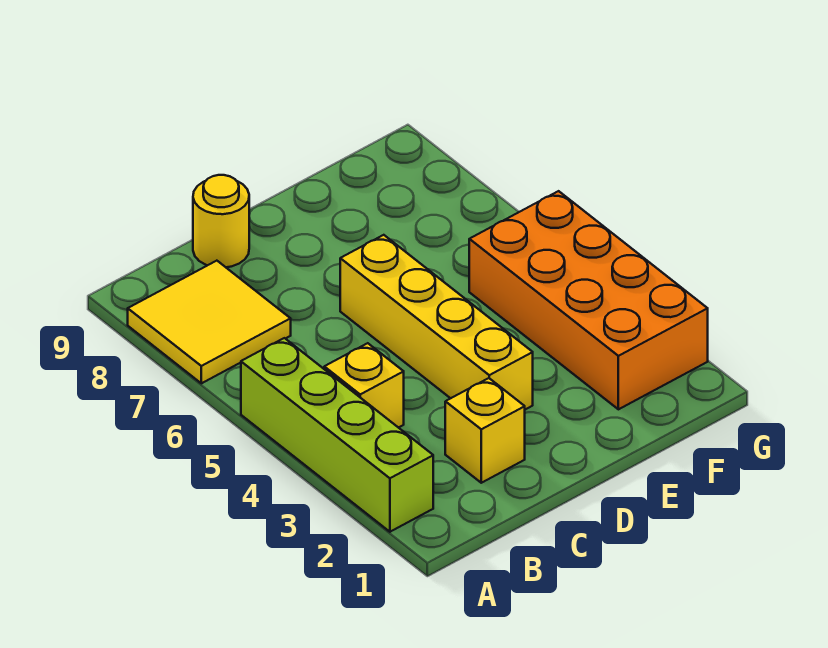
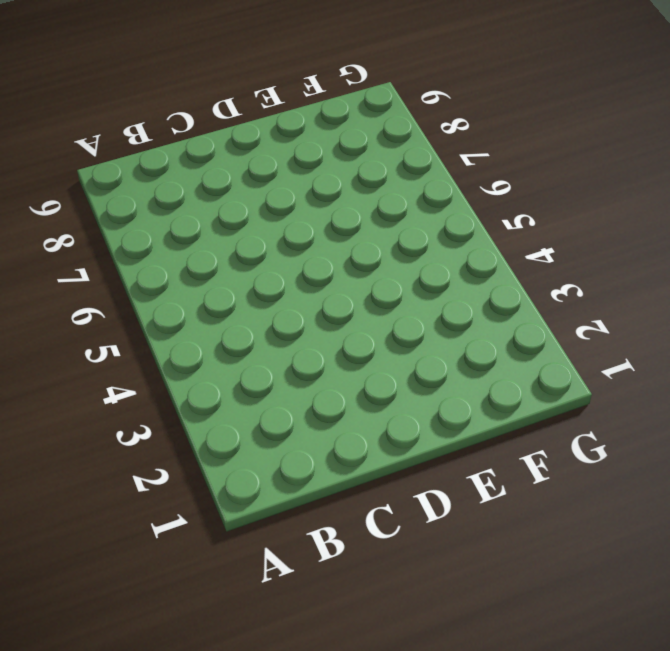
none -> lime 1x4 brick [241,338,433,532]
none -> yellow 2x2 tile [128,261,291,383]

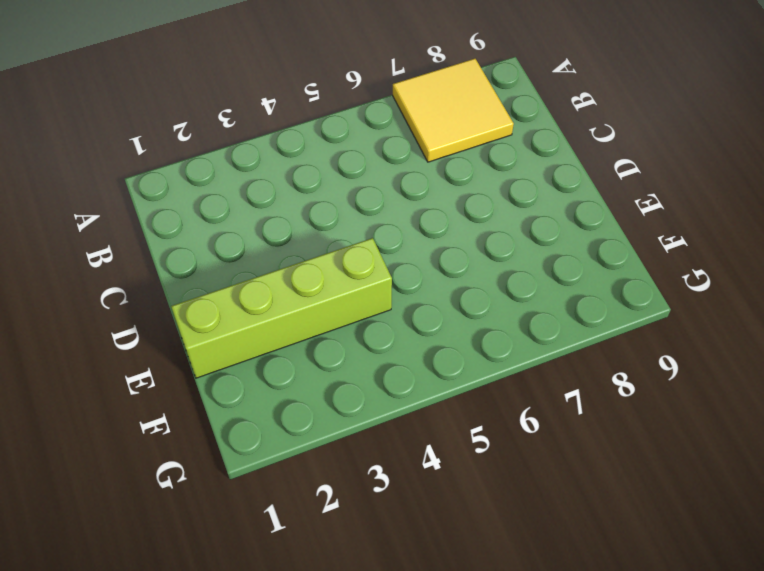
lime 1x4 brick [171,238,392,378] -> lime 1x4 brick moved to [241,338,433,532]
none -> yellow 1x1 brick [324,343,404,428]
none -> yellow 1x1 brick [445,378,525,483]

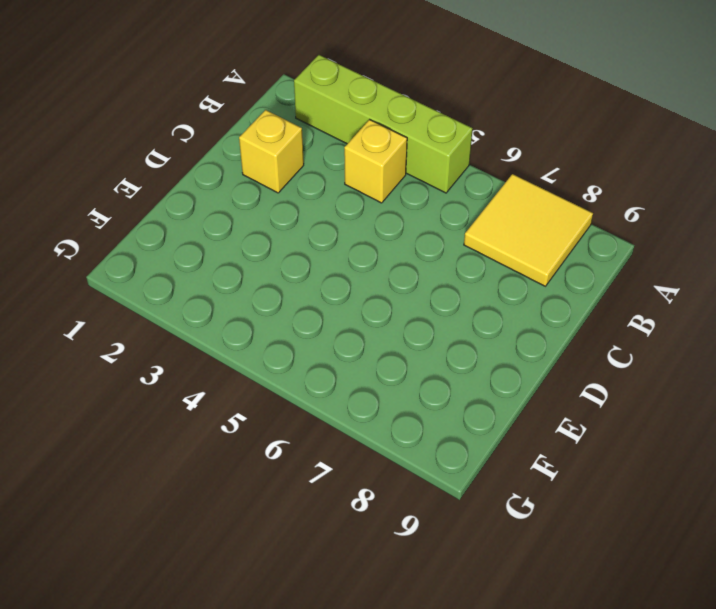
none -> yellow 1x1 round brick [193,175,249,267]
none -> yellow 1x4 brick [340,235,533,410]

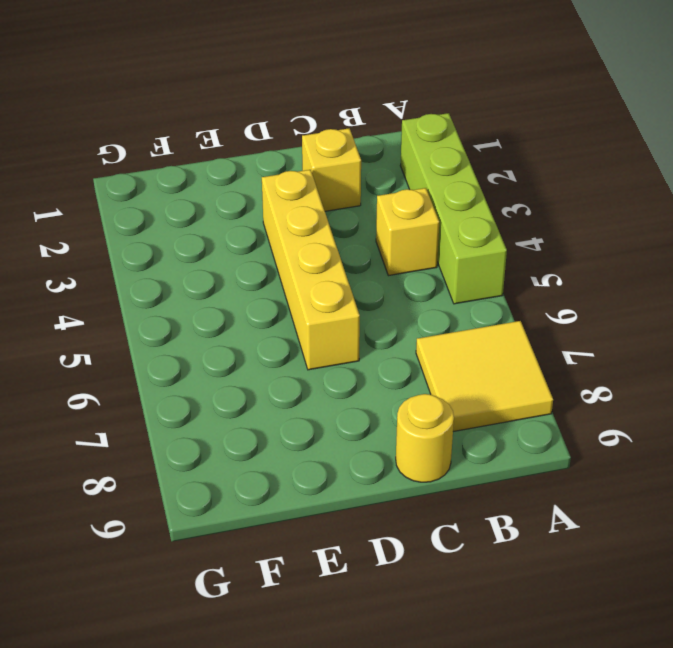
none -> orange 2x4 brick [469,191,708,409]

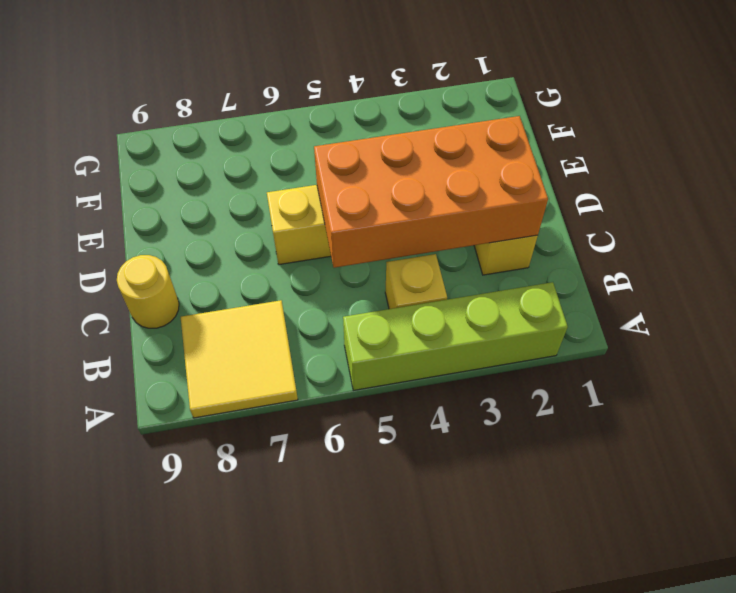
orange 2x4 brick [314,116,548,268] -> orange 2x4 brick moved to [469,191,708,409]

